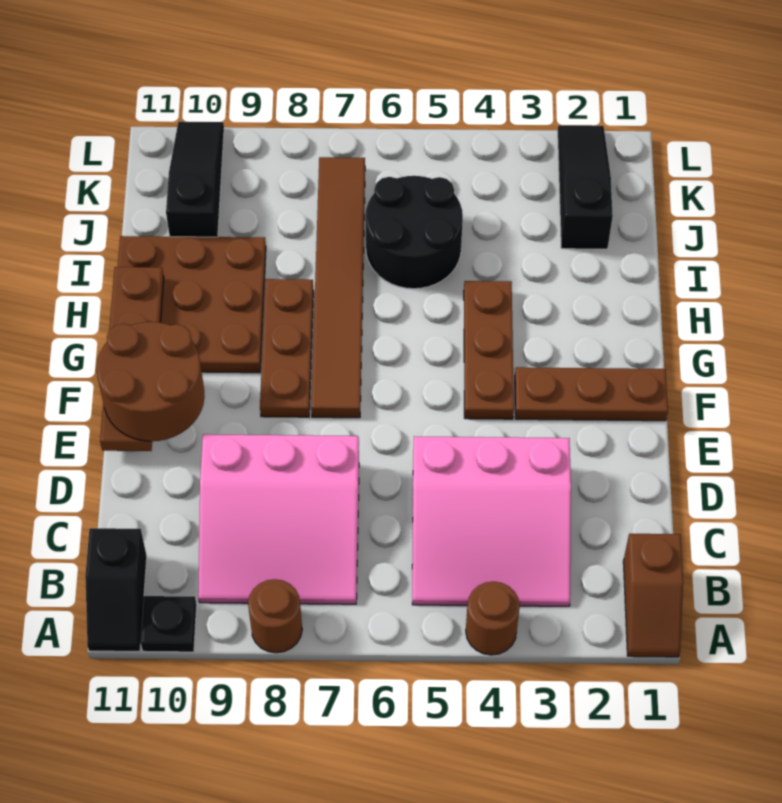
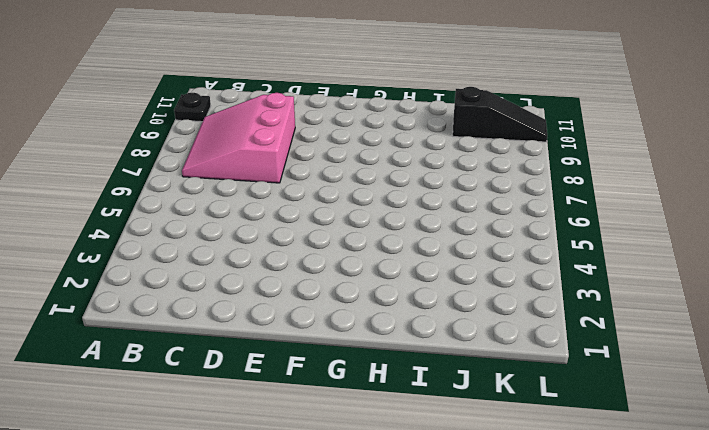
none -> brown 1x2 slope [623,534,683,657]
none -> brown 1x1 round brick [466,581,520,655]
none -> brown 1x1 round brick [248,579,302,653]

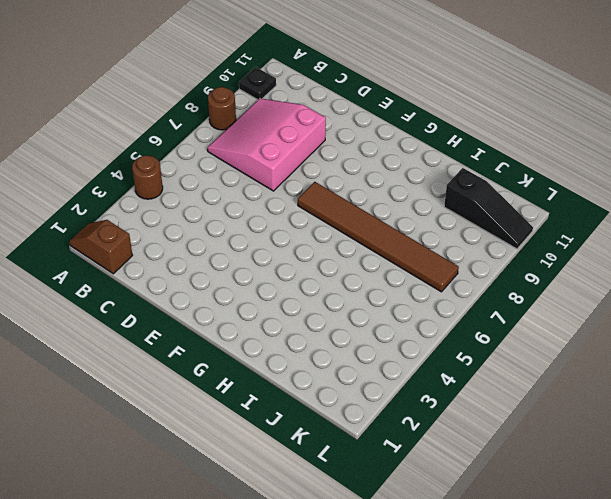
none -> black 1x2 slope [85,528,147,651]
none -> pink 3x3 slope [412,436,571,606]
none -> brown 1x3 plate [515,367,668,421]

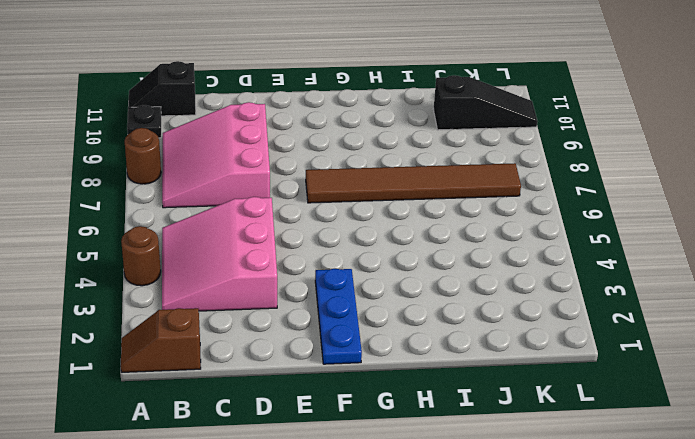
blue 1x3 plate [315,268,362,364] -> brown 1x3 plate [515,367,668,421]
none -> brown 1x3 plate [464,281,514,419]
none -> brown 1x3 plate [260,279,313,417]
none -> brown 3x3 plate [118,236,266,373]

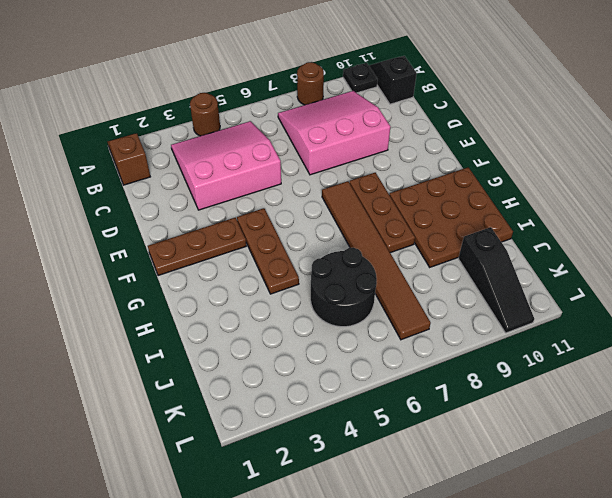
none -> black 1x3 slope [558,125,613,249]
none -> brown 1x4 plate [100,267,164,451]
none -> brown 2x2 round brick [97,322,205,442]

